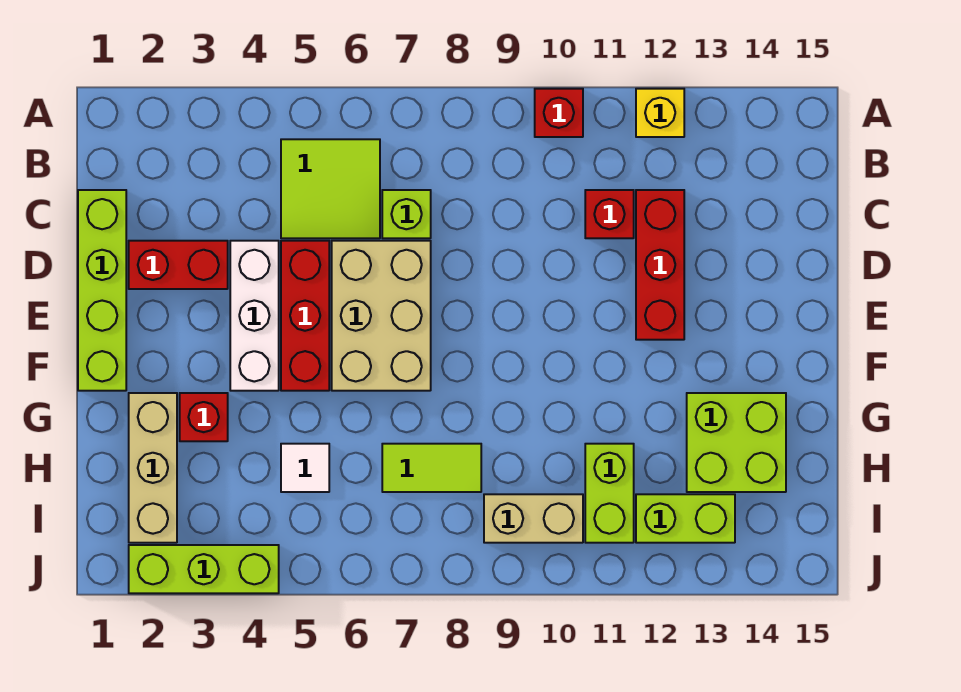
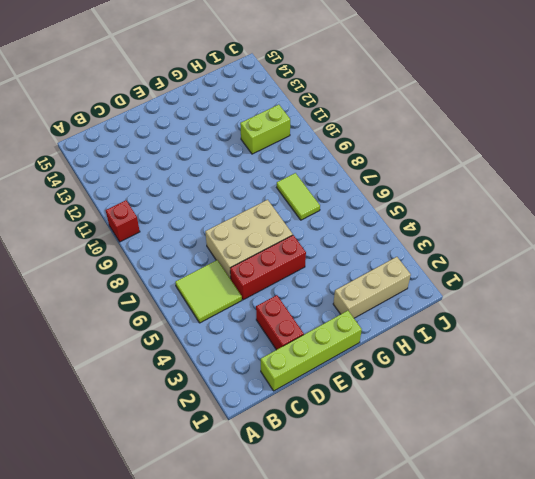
none -> yellow 1x1 brick [636,89,684,137]
none -> lime 1x1 brick [382,190,431,238]
none -> red 1x1 brick [585,190,634,238]

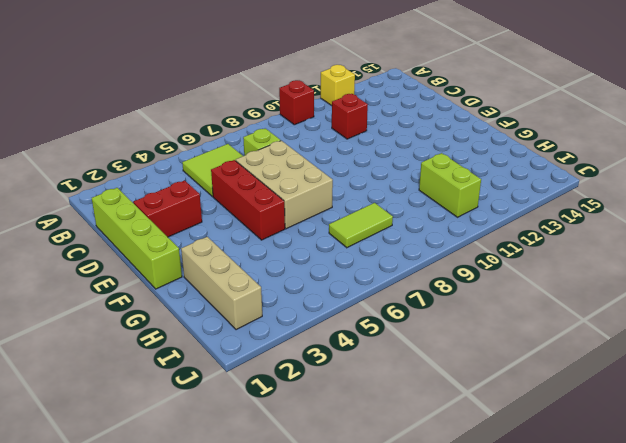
none -> red 1x3 brick [636,190,684,340]
none -> white 1x3 brick [230,241,279,391]
none -> red 1x1 brick [180,393,228,441]

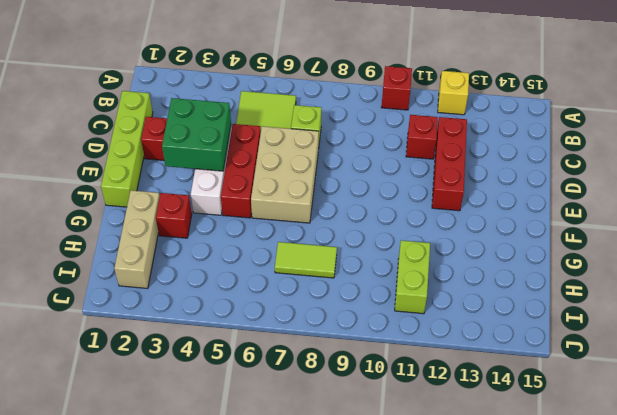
green 2x2 brick [162,98,231,171] -> none
none -> lime 2x2 brick [687,393,786,492]
none -> white 1x1 tile [281,444,329,492]
none -> tan 1x2 brick [484,494,583,543]

